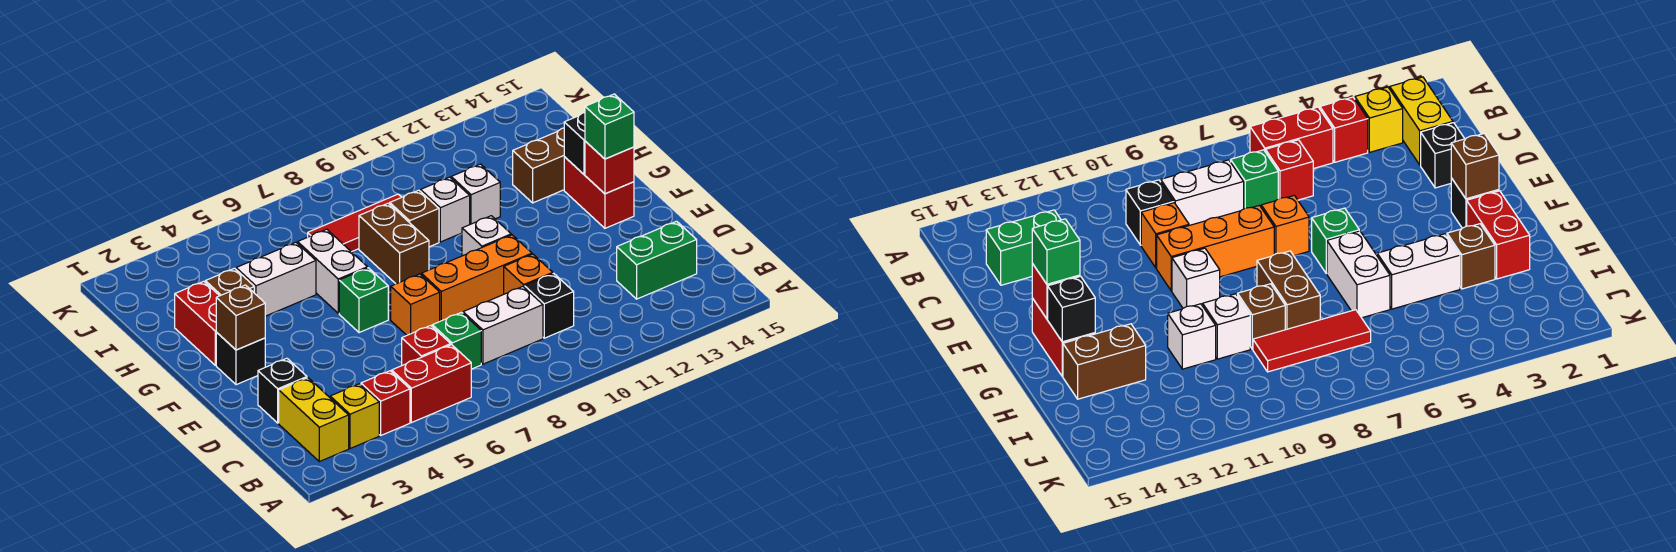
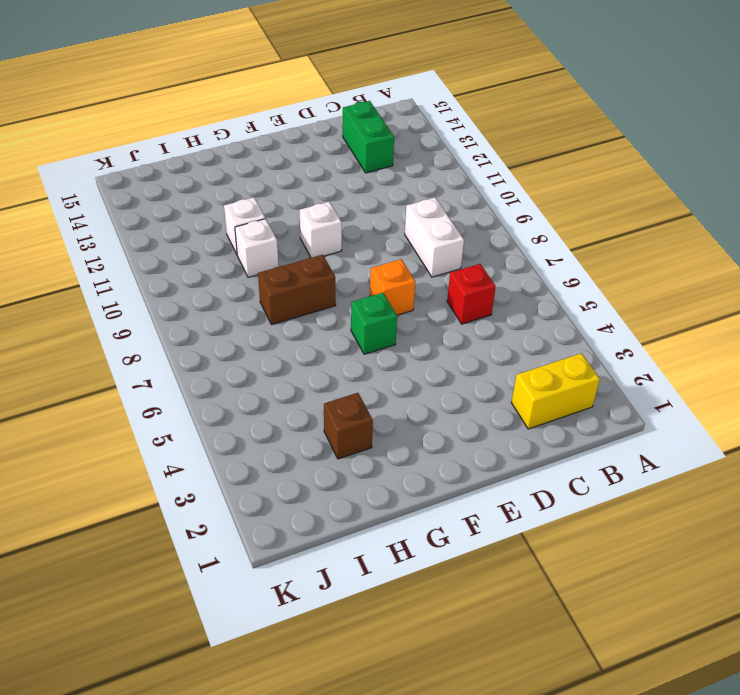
none -> yellow 1x1 brick [330,384,379,449]
none -> red 1x1 brick [361,371,410,435]
none -> red 1x2 brick [392,345,471,423]
none -> green 1x1 brick [432,313,481,369]

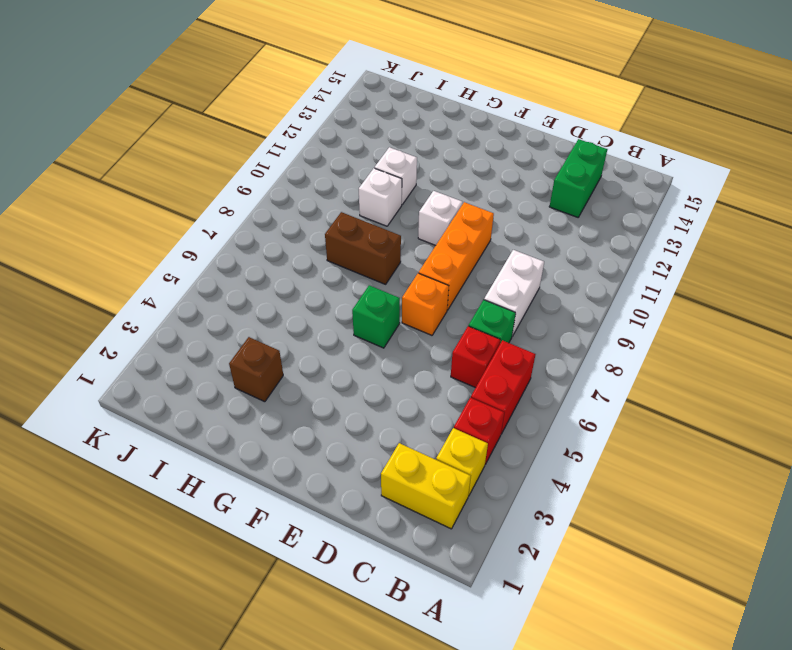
none -> black 1x1 brick [525,273,574,338]
none -> black 1x1 brick [258,358,307,423]
none -> orange 1x1 brick [504,254,553,294]
none -> black 1x1 brick [216,332,265,385]

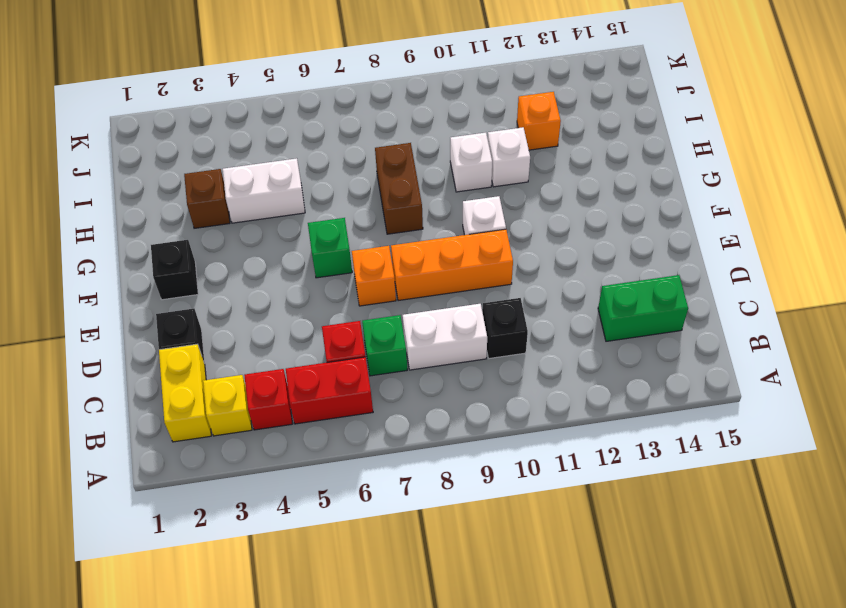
orange 1x1 brick [517,92,561,150] -> orange 1x1 brick moved to [504,254,553,294]
none -> red 1x2 brick [564,157,634,228]
none -> red 1x2 brick [175,281,219,365]
none -> white 1x2 brick [298,229,367,313]
none -> brown 1x1 brick [390,190,439,247]

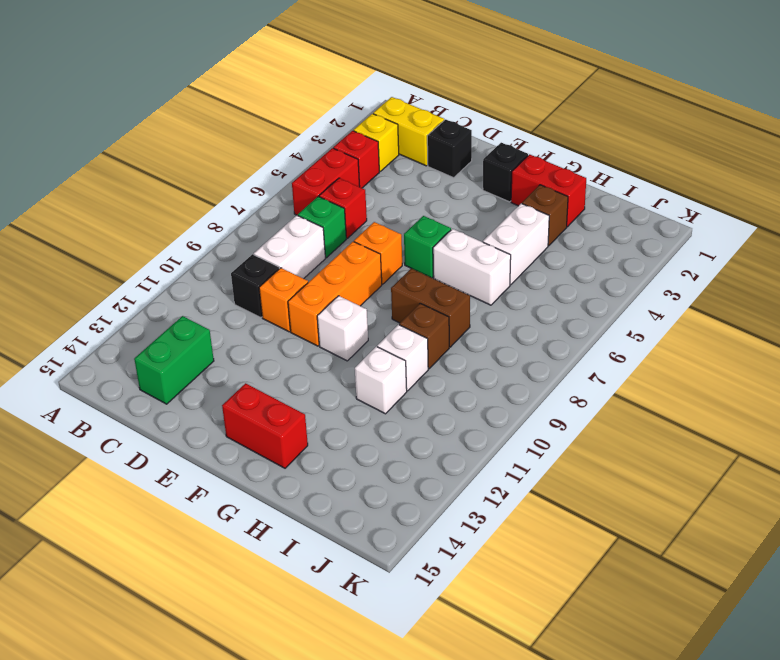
none -> brown 1x2 brick [513,128,564,203]
none -> red 1x3 tile [308,194,402,252]
none -> brown 1x1 brick [216,285,265,350]
none -> red 1x1 brick [585,141,634,194]

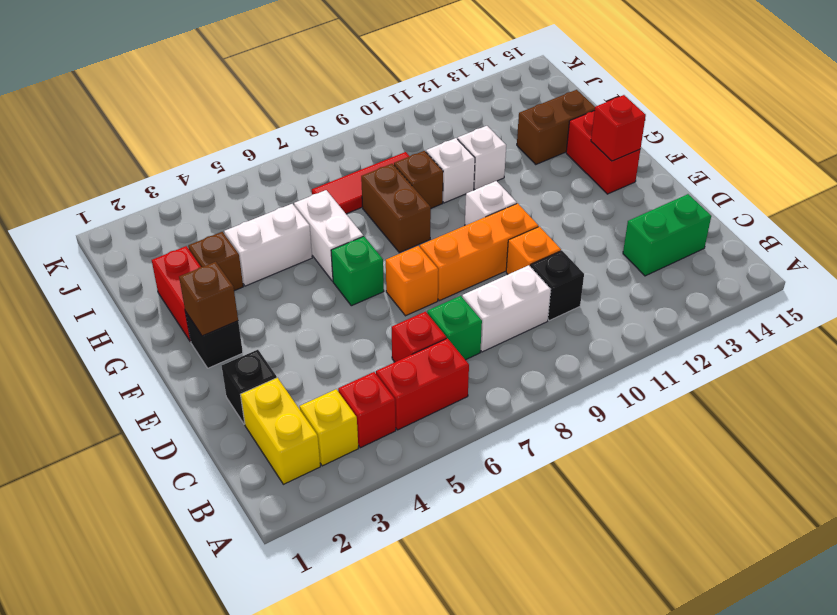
none -> black 1x1 brick [564,113,585,174]
none -> green 1x1 brick [585,94,634,159]

